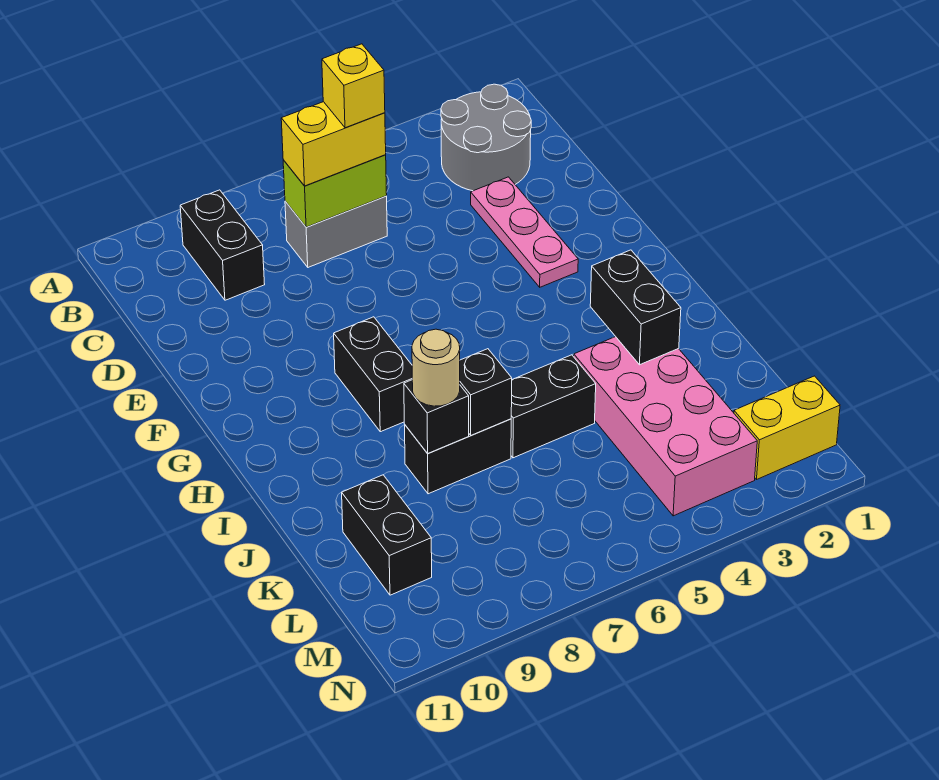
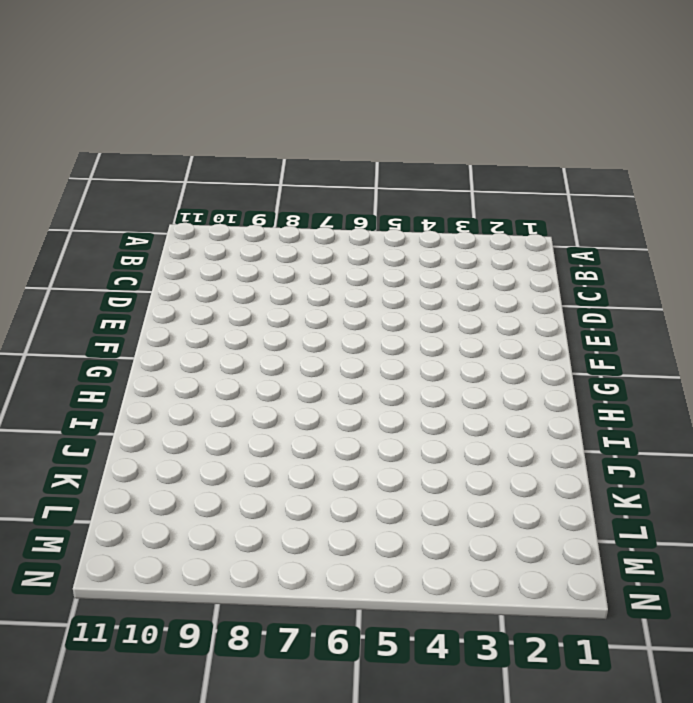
none -> grey 2x2 round brick [441,84,531,191]
none -> black 1x2 brick [180,190,265,300]
none -> grey 1x2 brick [285,196,387,267]

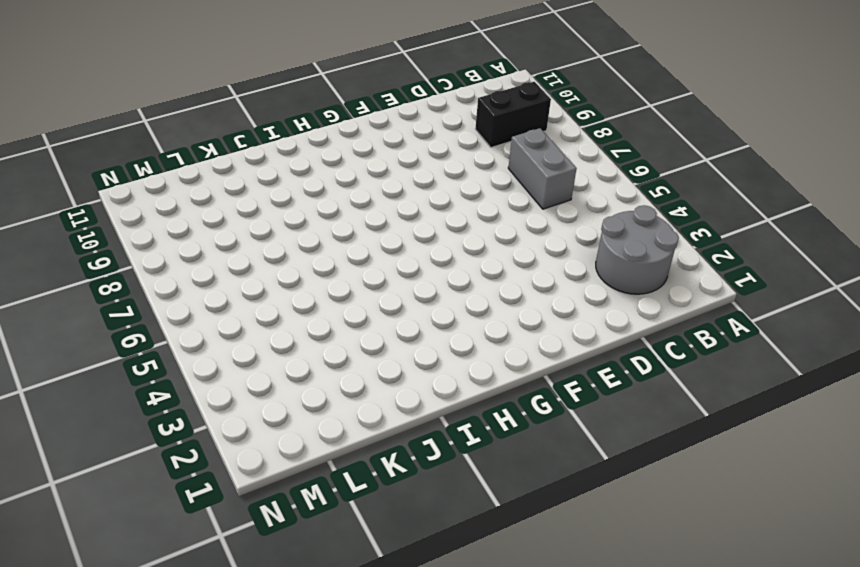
none -> pink 1x3 plate [471,177,578,287]
none -> black 1x2 brick [334,317,412,432]
none -> pink 2x4 brick [574,337,757,516]

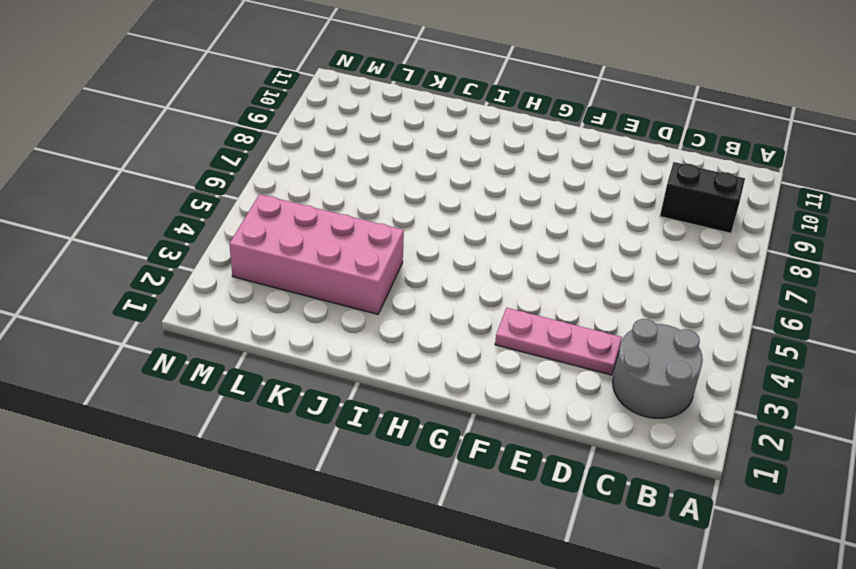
none -> grey 1x2 brick [285,196,387,267]
none -> black 1x2 brick [334,317,412,432]
none -> black 1x2 brick [511,355,596,458]

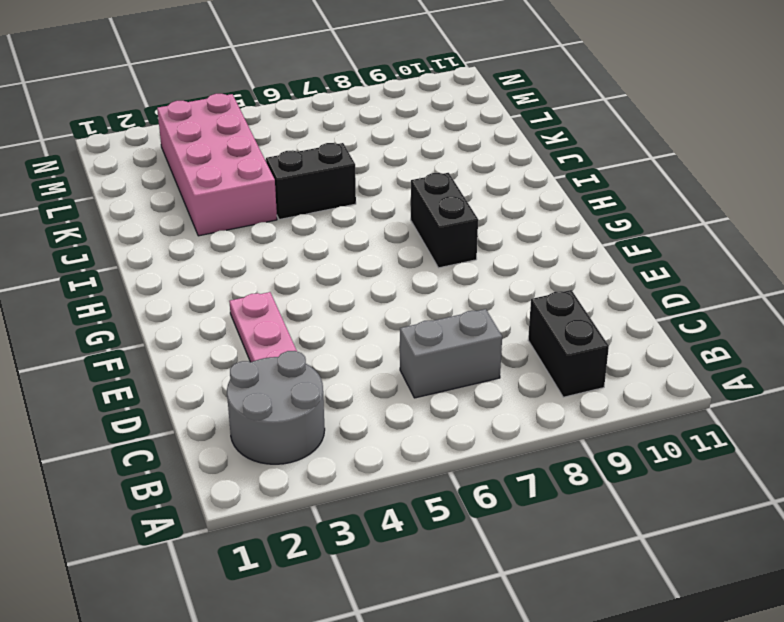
none -> black 1x2 brick [405,419,511,494]
none -> black 1x2 brick [342,475,432,595]
none -> yellow 1x2 brick [734,376,840,479]

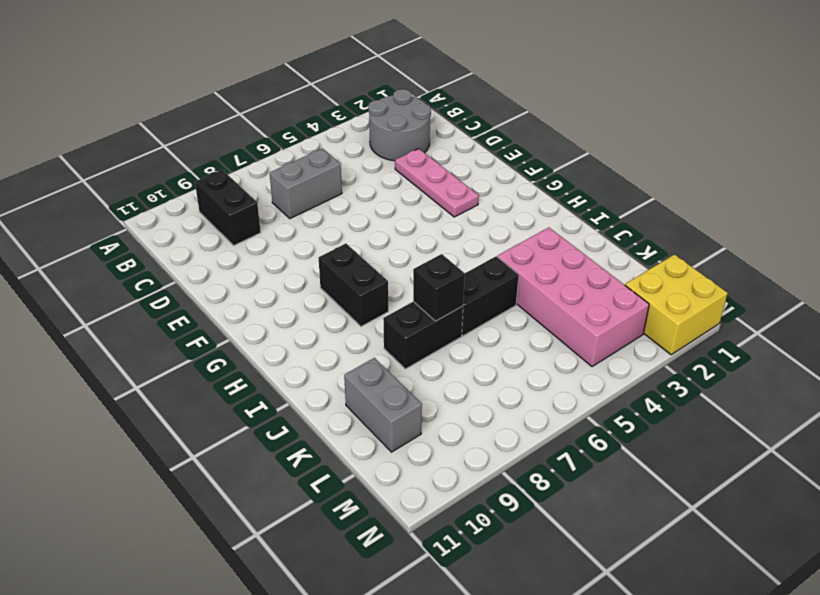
grey 1x2 brick [344,358,422,452] -> black 1x2 brick [342,475,432,595]
yellow 2x2 brick [625,255,728,355] -> yellow 1x2 brick [734,376,840,479]
none -> lime 1x2 brick [283,155,387,227]
none -> black 1x2 brick [590,250,681,365]
none -> black 1x1 brick [404,380,469,453]

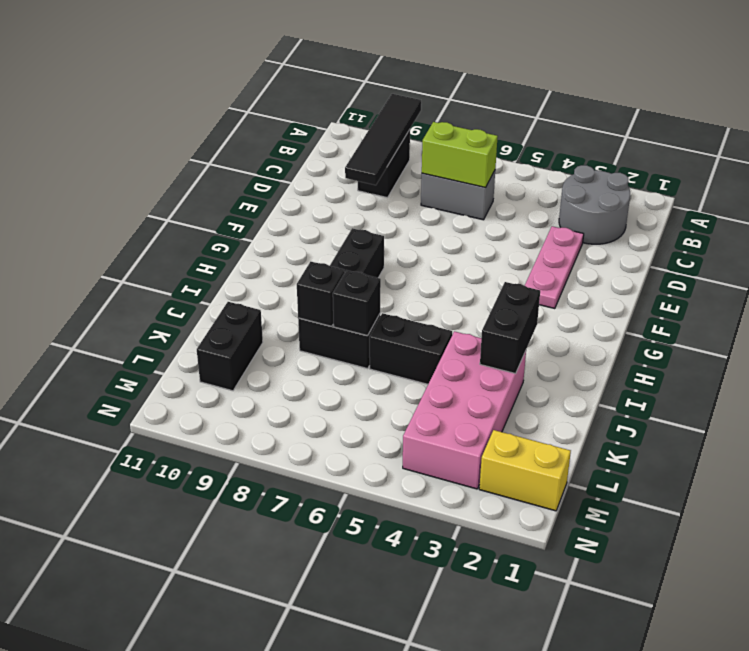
black 1x4 tile [345,94,421,185] -> none
none -> yellow 1x2 brick [281,102,386,186]
none -> tan 1x1 round brick [412,329,460,406]
none -> yellow 1x1 brick [322,44,385,128]

